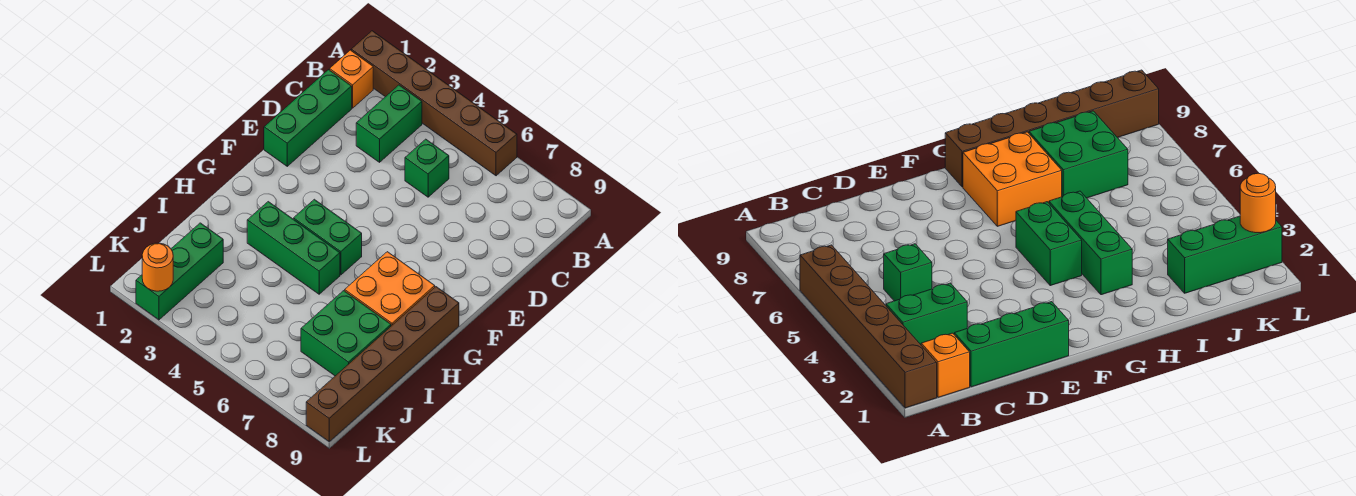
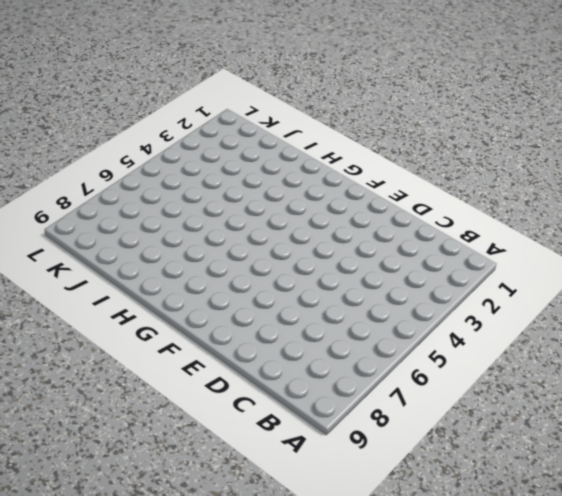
none -> brown 1x6 brick [351,31,517,176]
none -> orange 1x1 brick [330,50,373,108]
none -> green 1x2 brick [356,85,422,162]

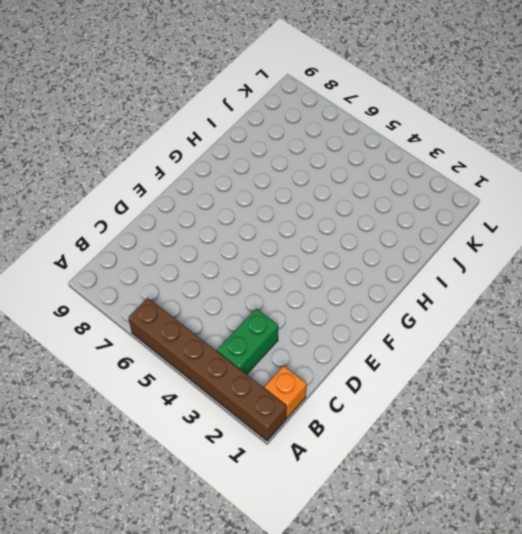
none -> green 1x3 brick [264,70,352,166]
none -> green 1x1 brick [405,139,449,197]
none -> green 1x2 brick [294,199,362,275]

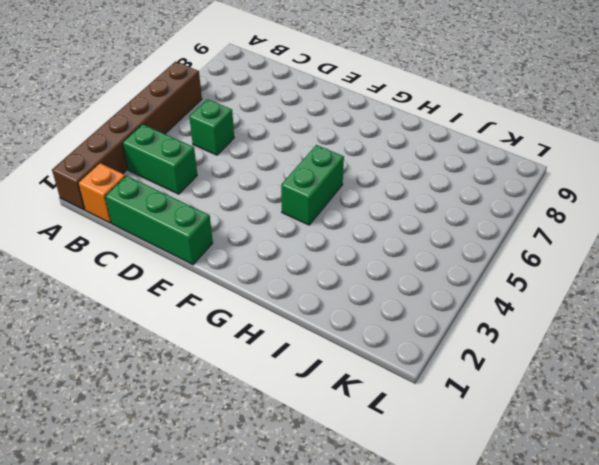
none -> orange 2x2 brick [345,252,435,326]
none -> brown 1x6 brick [306,287,459,441]
none -> green 1x3 brick [247,202,340,294]

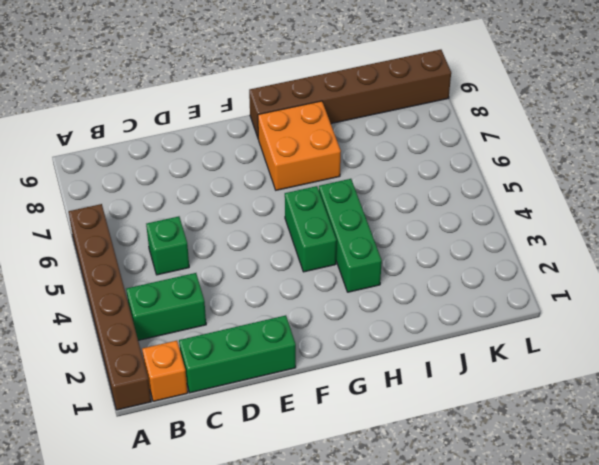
none -> green 2x2 brick [301,291,391,376]
none -> green 1x3 brick [136,223,223,320]
none -> orange 1x1 round brick [142,243,173,291]

